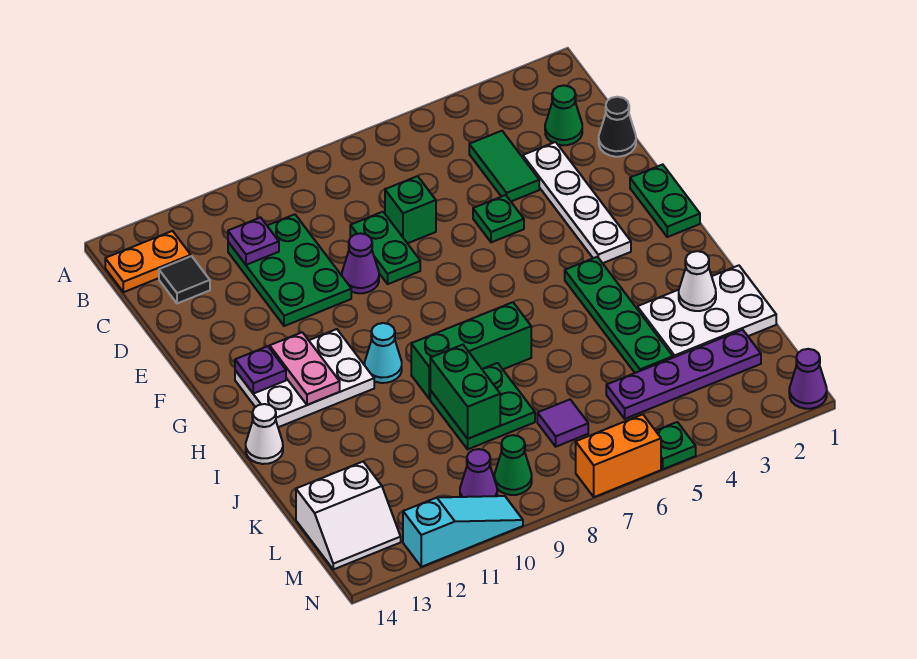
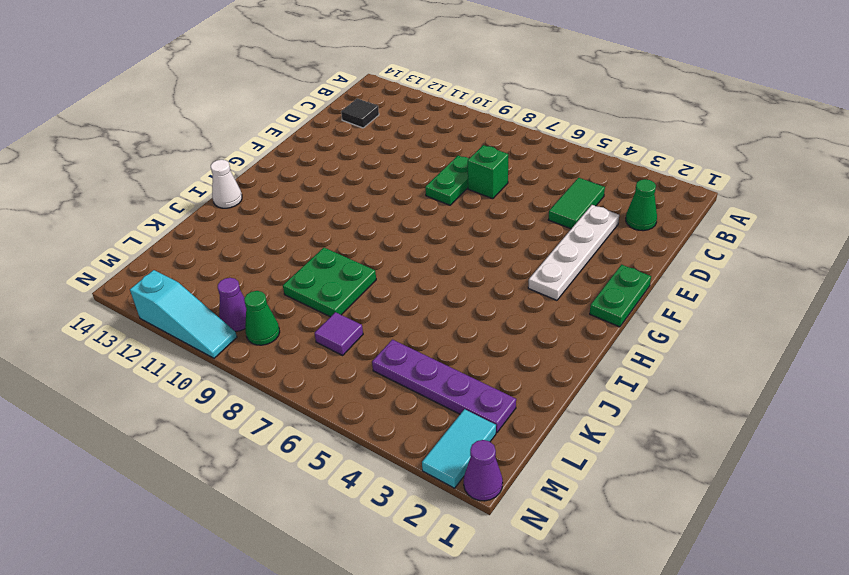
cyan 1x2 tile [422,409,496,488] -> none
none -> orange 1x2 plate [105,231,191,292]
none -> green 2x3 plate [228,214,351,326]
none -> black 1x1 cone [599,97,636,157]
none -> green 1x1 plate [473,195,524,242]

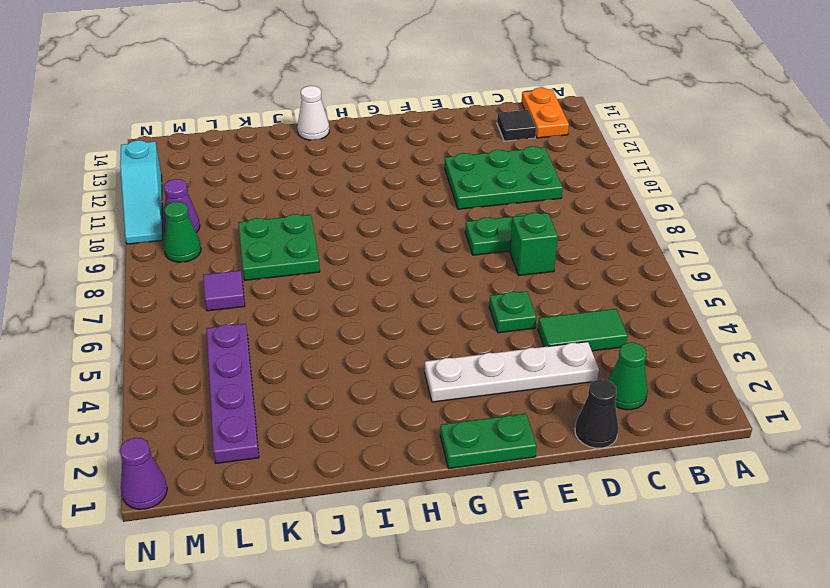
none -> purple 1x1 cone [342,233,379,293]
none -> white 2x3 plate [235,329,374,427]
none -> green 1x4 plate [565,257,673,373]
none -> cyan 1x1 cone [365,323,402,383]

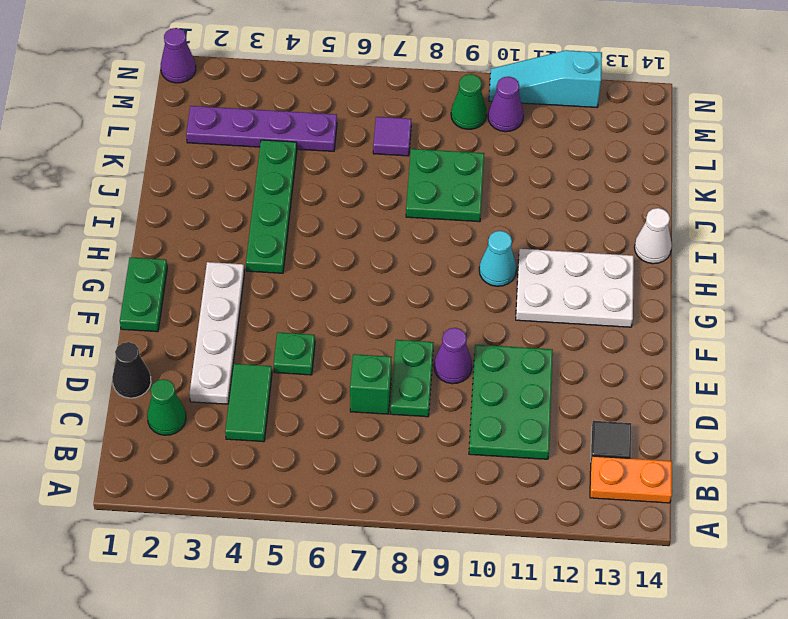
none -> green 1x3 brick [411,302,531,399]
none -> white 2x3 plate [637,265,776,358]
none -> white 2x2 slope [296,462,401,569]
none -> green 1x1 plate [656,422,696,469]

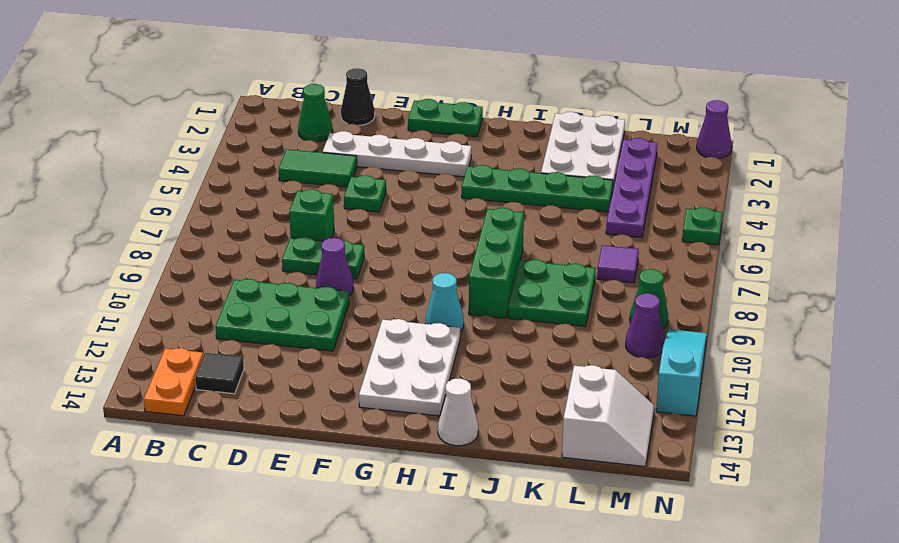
none -> orange 1x2 brick [576,414,661,497]
none -> purple 1x1 plate [228,218,279,265]
none -> pink 1x2 plate [270,332,340,405]
none -> purple 1x1 plate [235,346,286,394]

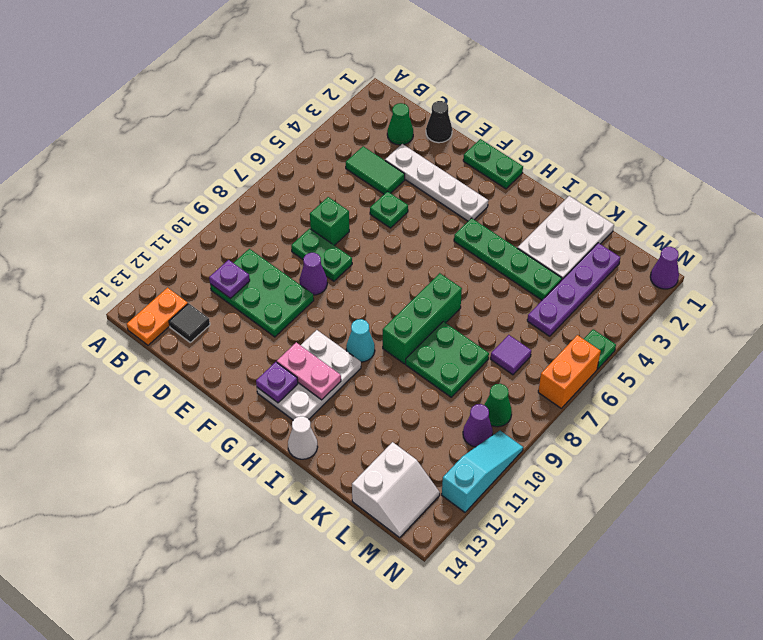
none -> white 1x1 cone [679,251,716,311]
none -> green 1x2 brick [430,345,500,439]

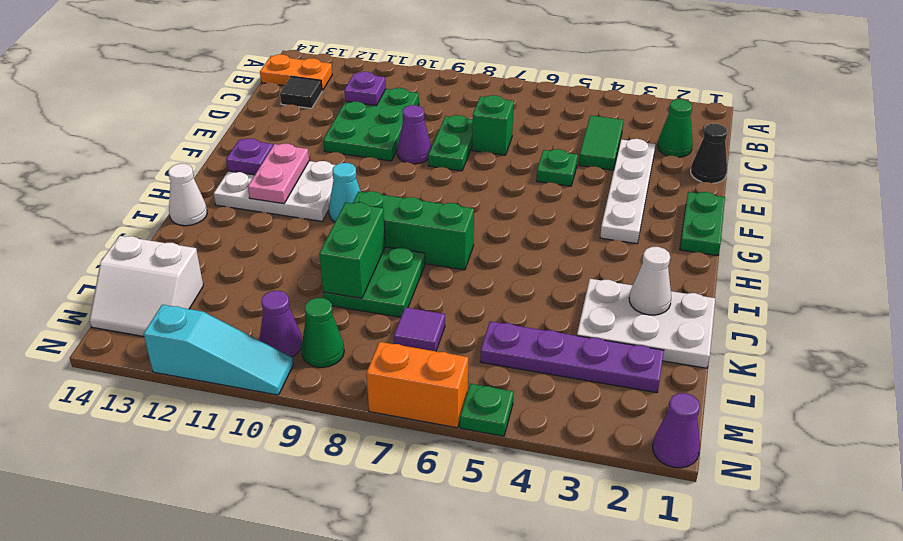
none -> green 1x4 plate [565,257,673,373]

